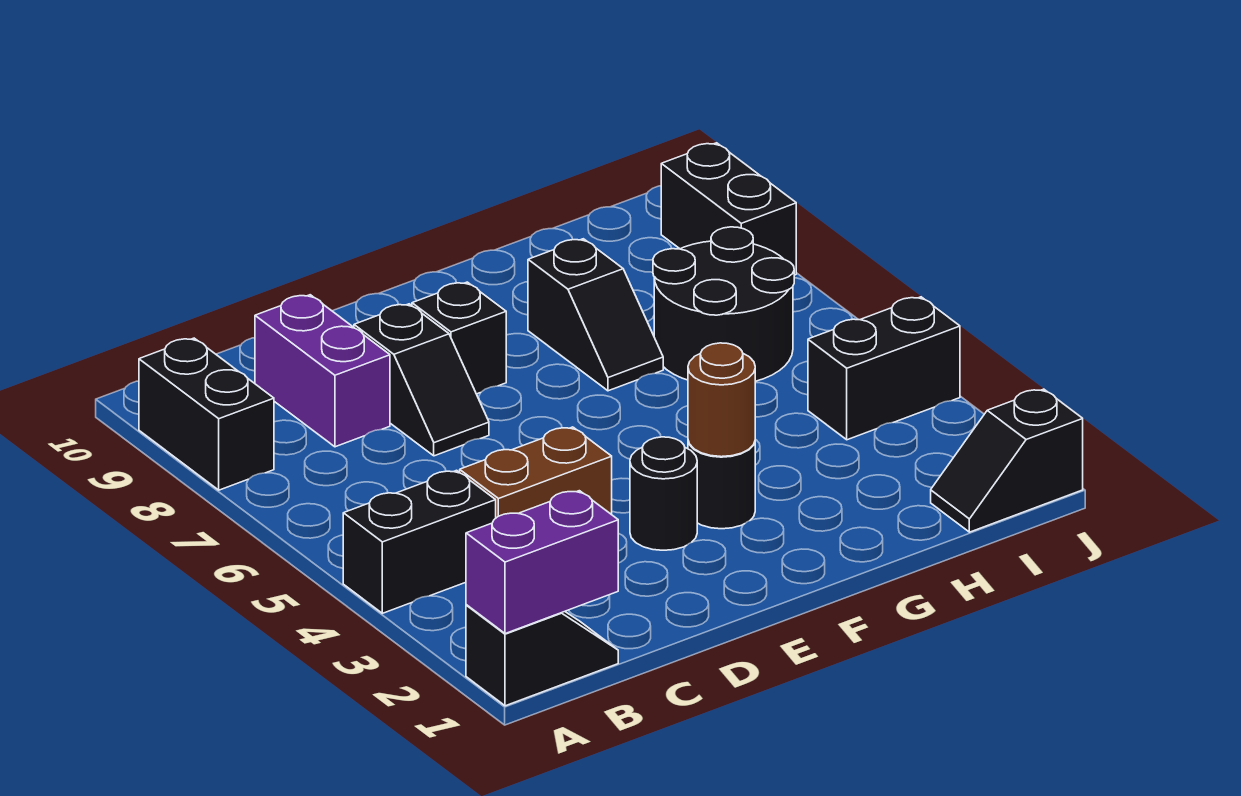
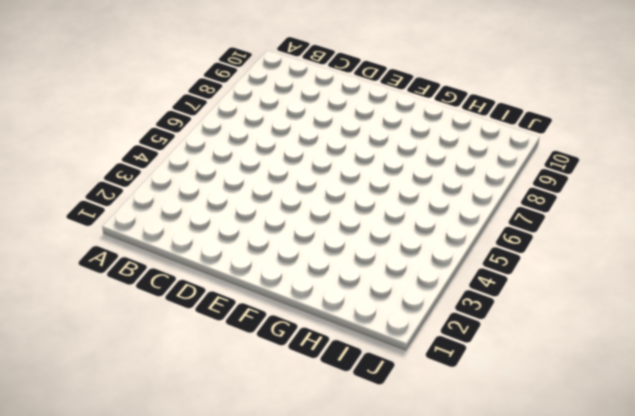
none -> black 1x2 slope [466,605,618,706]
none -> black 1x2 brick [343,470,496,613]
none -> black 1x2 brick [139,338,274,490]

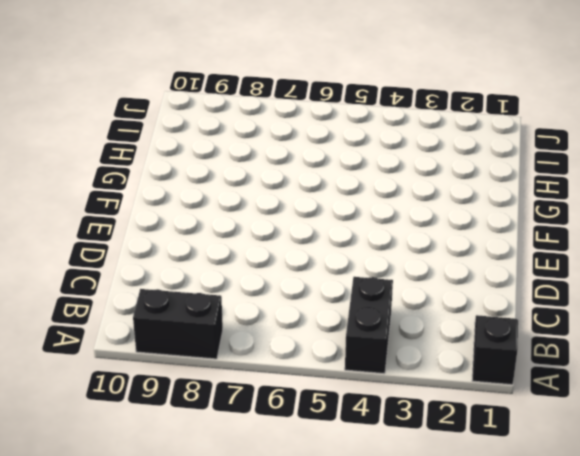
none -> brown 1x2 brick [460,427,612,518]
none -> purple 1x2 brick [255,295,390,447]
none -> black 1x2 slope [354,304,489,456]

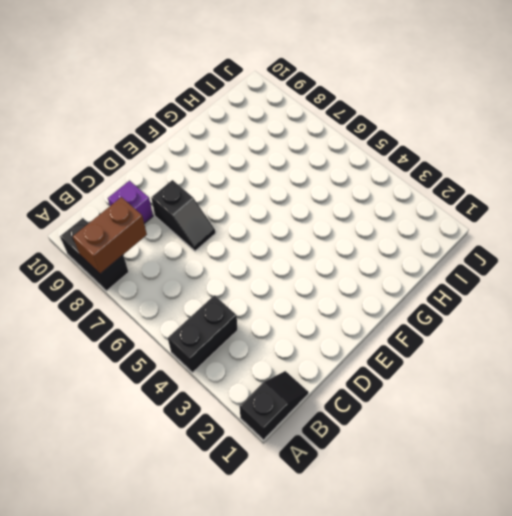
brown 1x2 brick [73,197,147,274] -> brown 1x2 brick moved to [460,427,612,518]
purple 1x1 brick [108,181,153,224] -> purple 1x2 brick [255,295,390,447]
none -> black 1x1 round brick [630,437,697,550]
none -> black 1x1 brick [412,282,506,394]
none -> black 1x1 round brick [688,441,755,529]

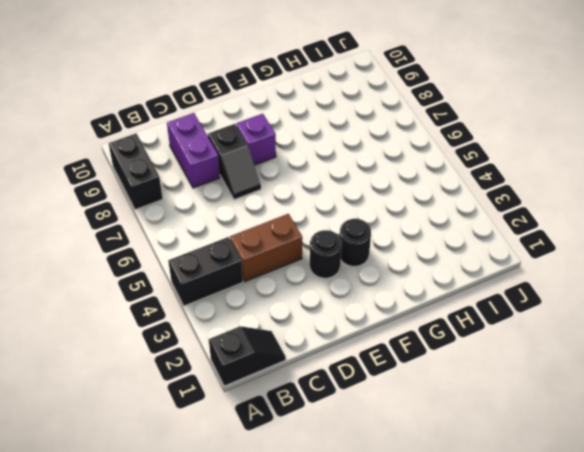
purple 1x1 brick [236,114,276,165] -> black 1x1 brick [412,282,506,394]
none -> black 1x2 slope [528,239,663,391]
none -> black 2x2 round brick [653,227,794,381]
none -> black 1x2 slope [931,389,1083,532]

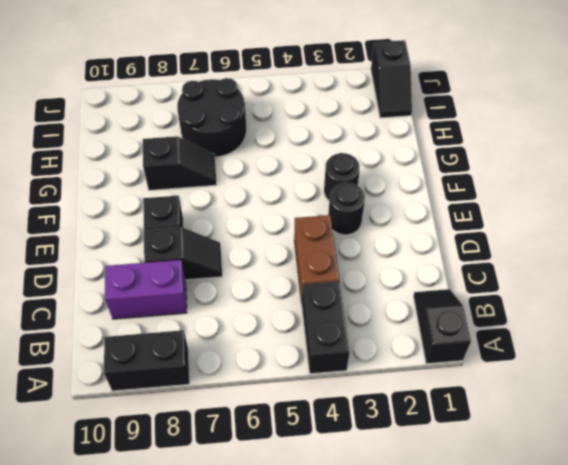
none -> black 1x2 brick [808,297,960,440]
none -> black 1x2 brick [661,143,796,275]
none -> purple 1x2 brick [466,491,618,634]

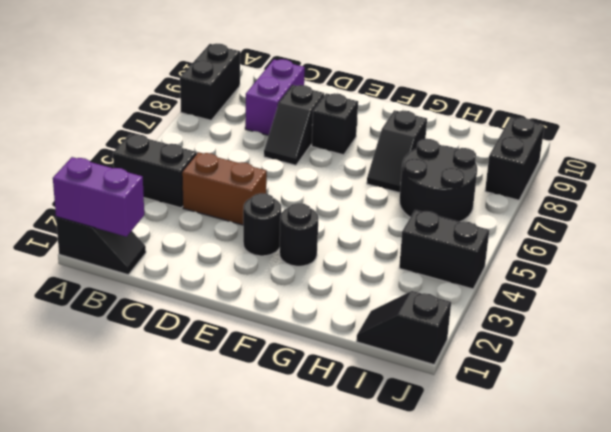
none -> brown 1x1 round brick [688,343,755,457]

